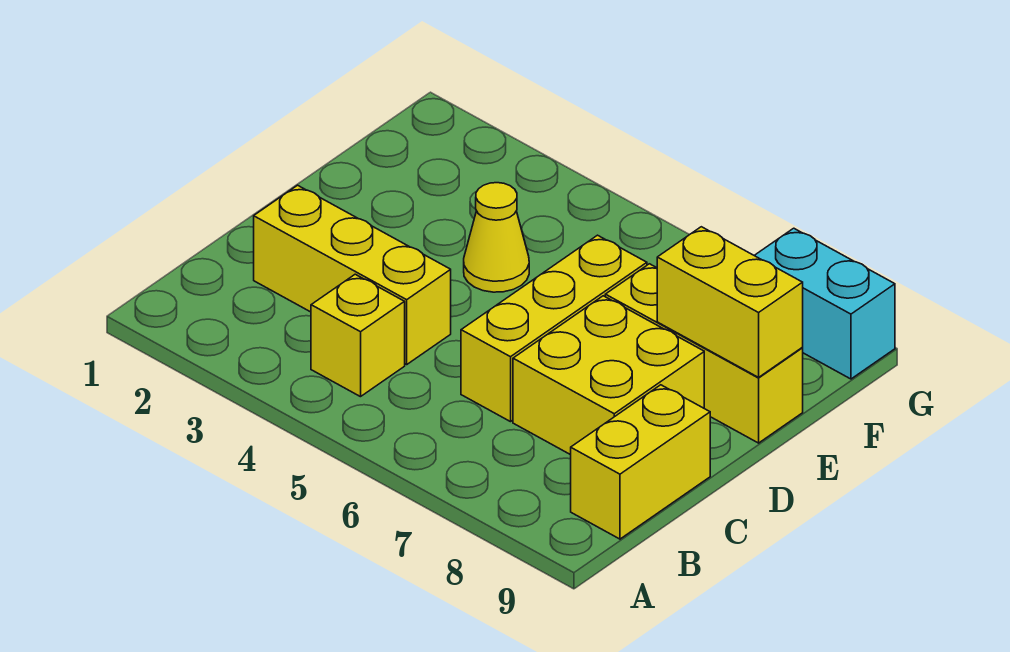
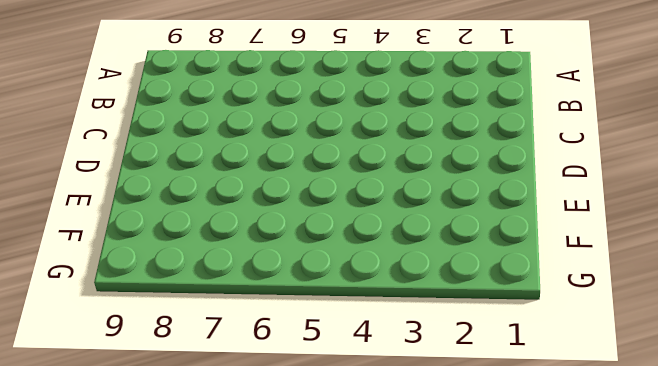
none -> yellow 1x1 brick [311,274,405,397]
none -> yellow 1x2 brick [571,385,710,539]

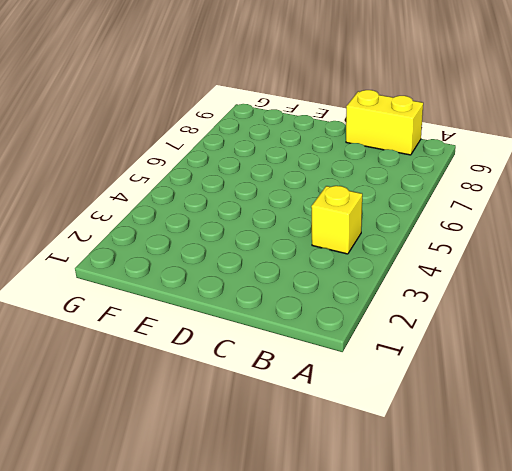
none -> yellow 1x3 brick [254,185,451,364]
none -> yellow 1x3 brick [461,235,647,422]

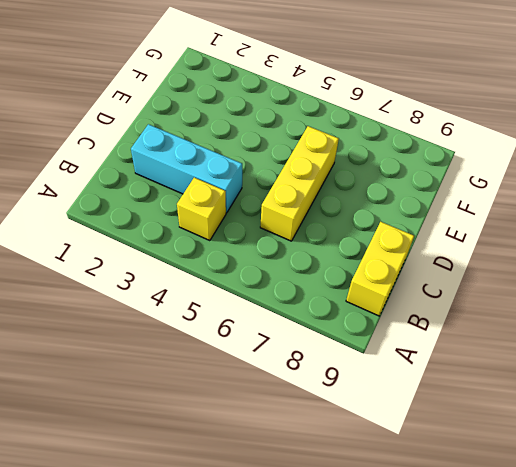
cyan 1x3 brick [131,124,242,213] -> yellow 1x3 brick [254,185,451,364]
none -> yellow 2x2 brick [513,296,704,455]
none -> yellow 1x1 cone [464,183,529,292]

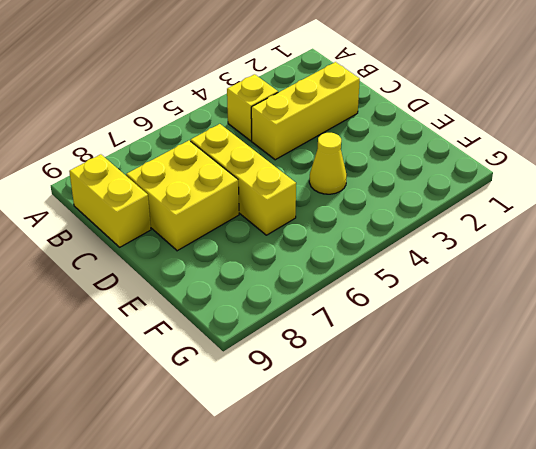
none -> yellow 1x3 brick [605,264,803,443]
none -> cyan 1x2 brick [754,228,895,379]

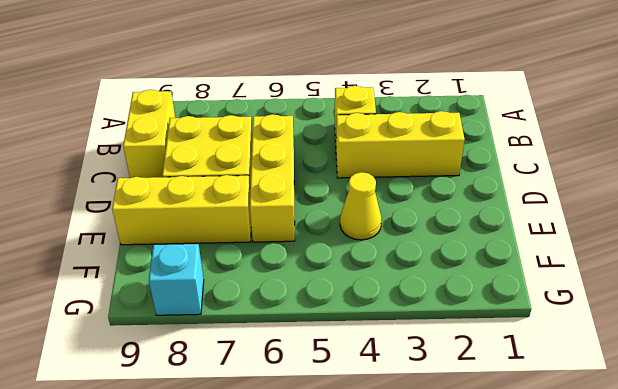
cyan 1x1 brick [149,244,204,315] -> cyan 1x2 brick [754,228,895,379]
none -> yellow 1x2 brick [657,227,803,377]

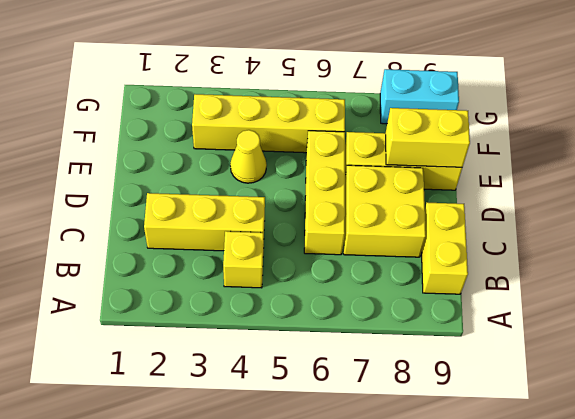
yellow 1x4 brick [192,94,345,153] -> none

